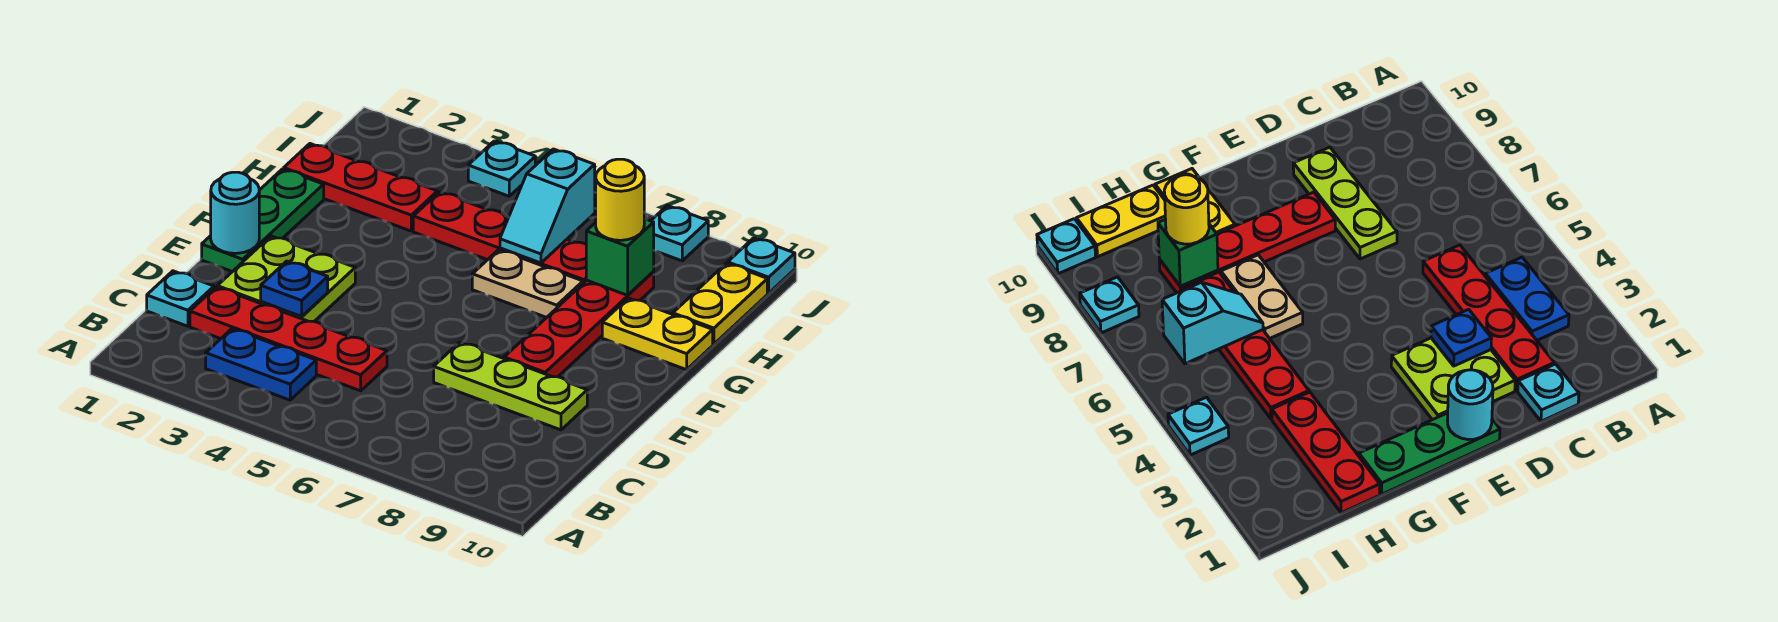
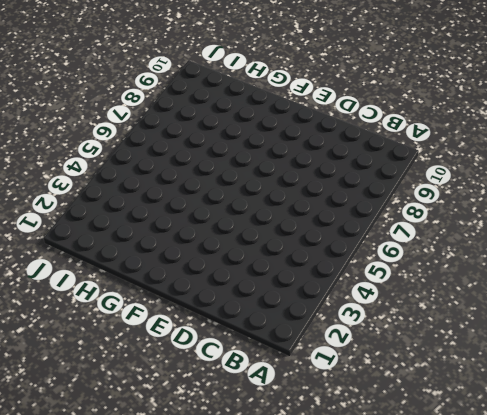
none -> blue 1x2 plate [206,329,316,400]
none -> cyan 1x1 plate [147,271,214,326]
none -> red 1x4 plate [190,287,387,391]

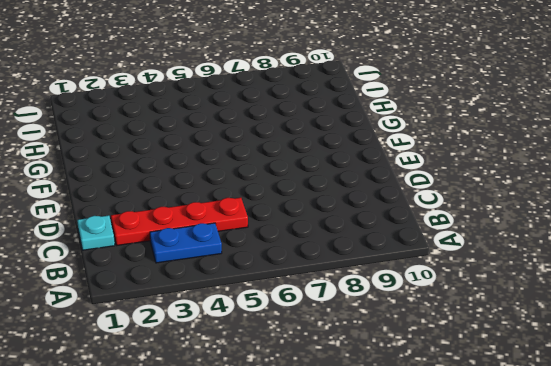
none -> lime 2x2 plate [217,236,355,321]
none -> lime 1x3 plate [434,342,587,430]
none -> green 1x3 plate [202,169,324,272]

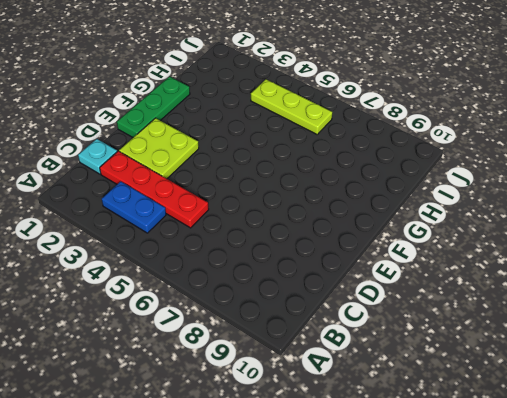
lime 1x3 plate [251,79,332,134] -> lime 1x3 plate moved to [434,342,587,430]
none -> red 1x4 plate [504,272,654,377]
none -> tan 1x2 plate [472,250,583,317]
none -> yellow 1x2 plate [602,298,713,370]

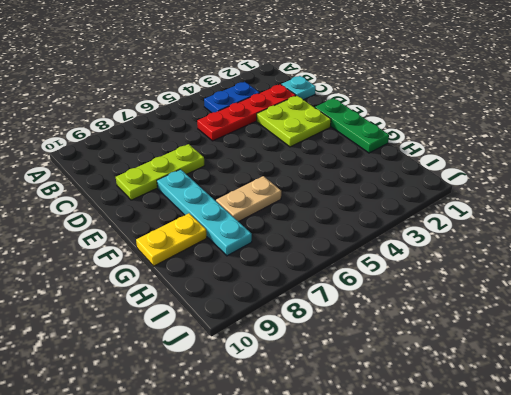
cyan 1x4 plate [157,169,252,256] -> red 1x4 plate [504,272,654,377]
none -> red 1x3 plate [284,144,437,231]
none -> red 1x4 plate [413,192,586,283]
none -> yellow 1x2 plate [673,263,767,344]

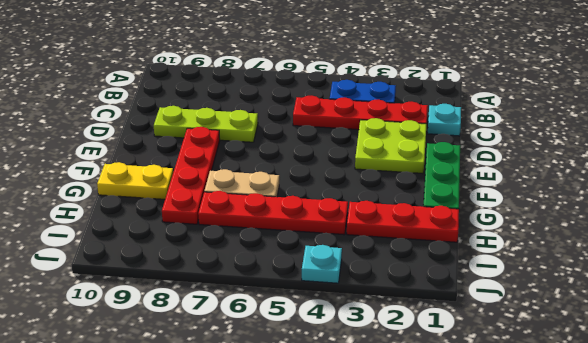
none -> yellow 1x2 plate [673,263,767,344]
none -> cyan 1x1 plate [651,206,708,261]
none -> cyan 1x1 plate [728,238,795,293]

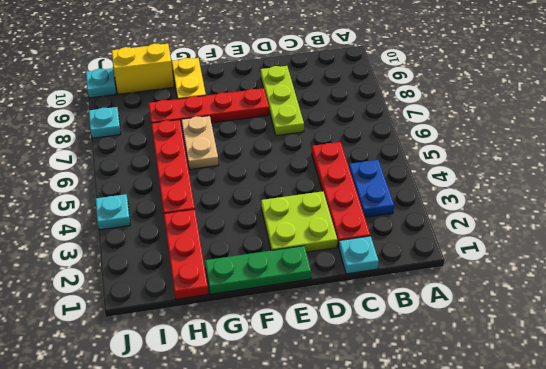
yellow 1x2 brick [112,44,174,94] -> yellow 1x2 plate [673,263,767,344]
none -> blue 1x1 plate [261,261,328,316]
none -> cyan 1x1 round brick [211,172,259,253]
none -> cyan 1x2 slope [500,149,595,263]

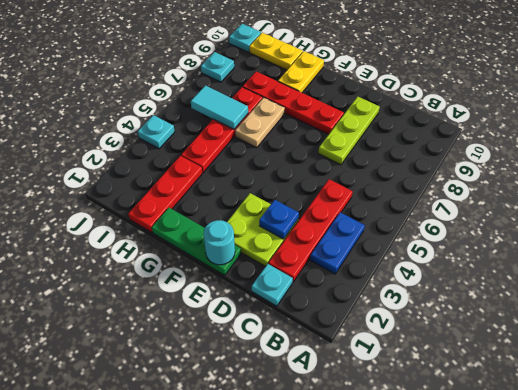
cyan 1x2 tile [191,85,248,129] -> cyan 1x2 slope [500,149,595,263]
none -> green 1x1 brick [586,219,654,295]
none -> yellow 1x1 round brick [596,159,644,240]

